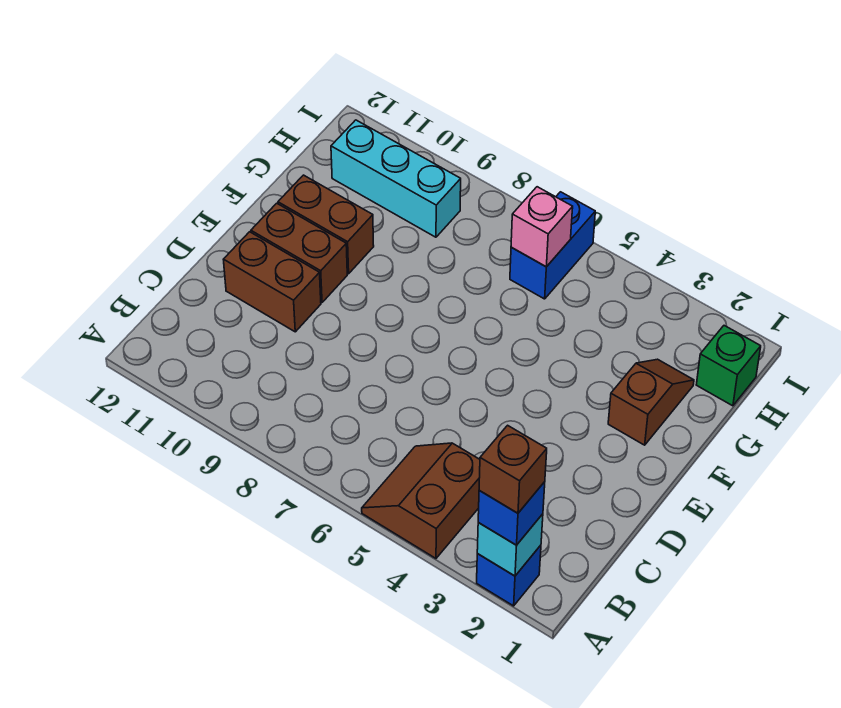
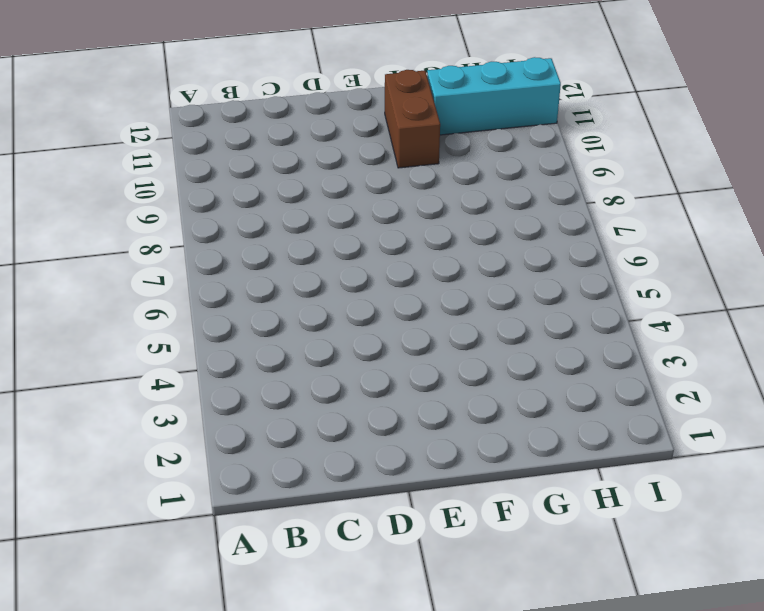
cyan 1x3 brick [427,57,561,135] -> cyan 1x3 brick turned to [331,120,461,237]
none -> blue 1x1 brick [477,545,541,606]
none -> brown 2x2 slope [362,443,480,558]
none -> brown 1x2 brick [223,232,321,332]

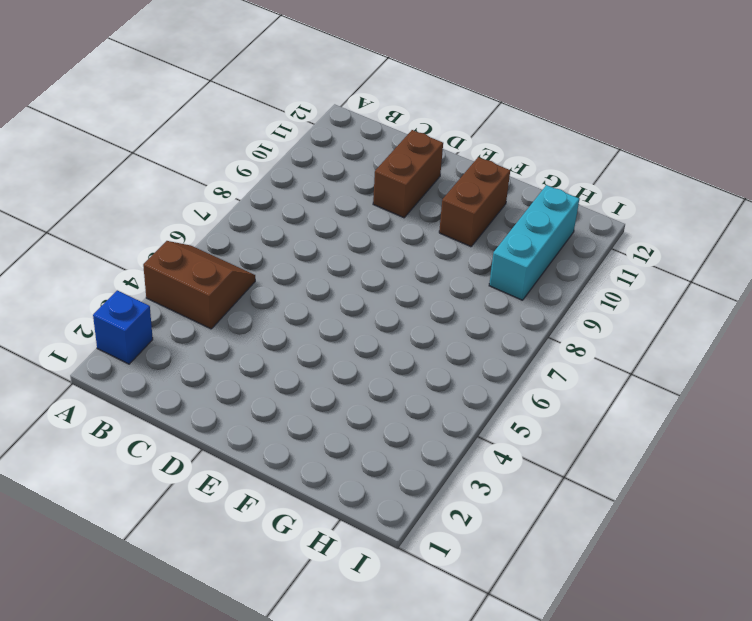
none -> brown 1x2 brick [251,203,347,302]
none -> brown 1x2 slope [608,359,694,445]
none -> green 1x1 brick [696,326,761,406]

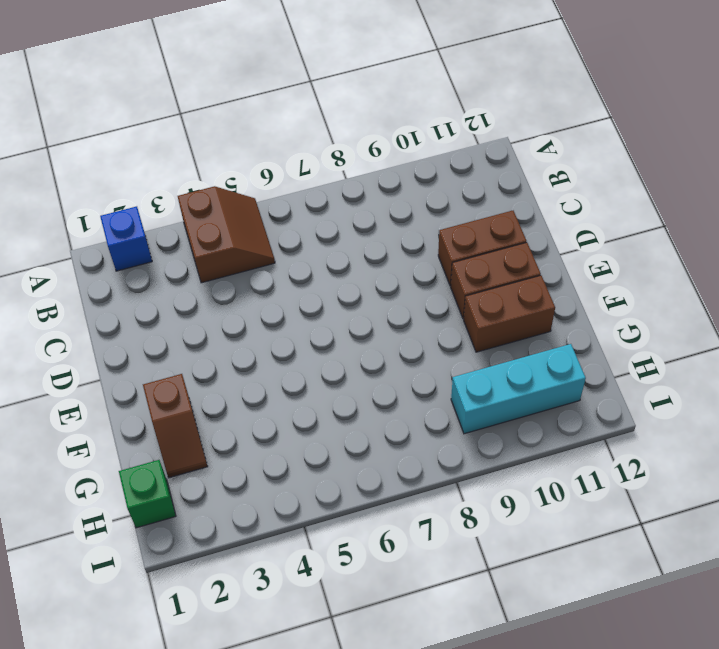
none -> blue 1x2 brick [510,192,595,299]
none -> cyan 1x1 brick [477,514,543,576]
none -> pink 1x1 brick [511,187,573,267]

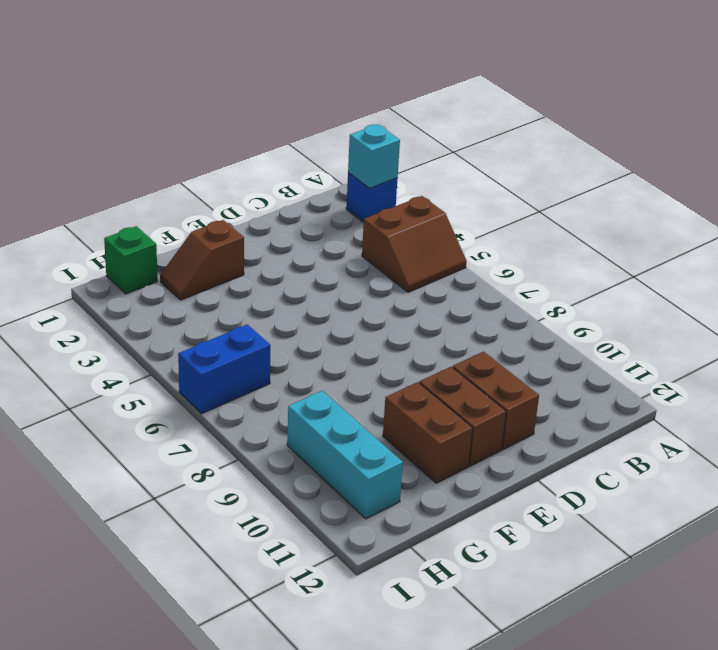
none -> pink 1x1 brick [511,187,573,267]
none -> blue 1x1 brick [478,482,545,545]
none -> brown 1x1 brick [479,425,547,513]

